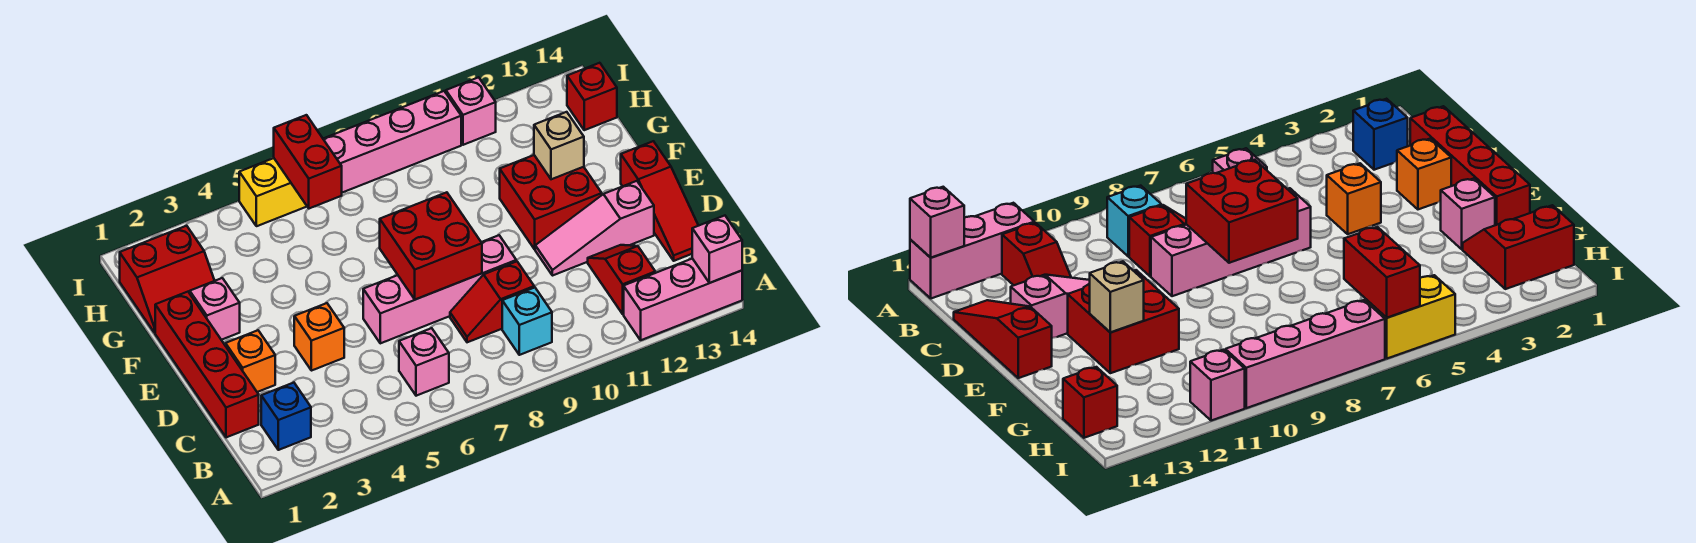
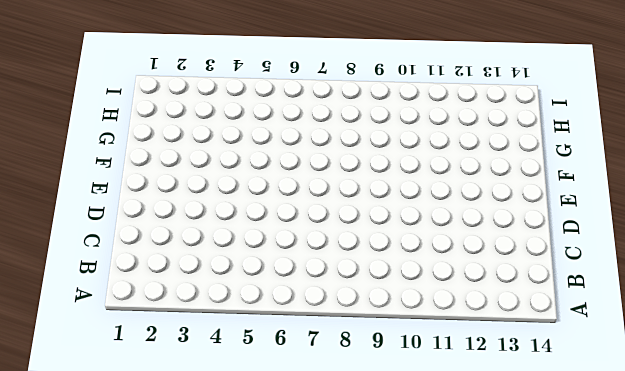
none -> pink 1x3 brick [624,259,742,340]
none -> blue 1x1 brick [261,383,311,450]
none -> pink 1x1 brick [399,328,449,396]

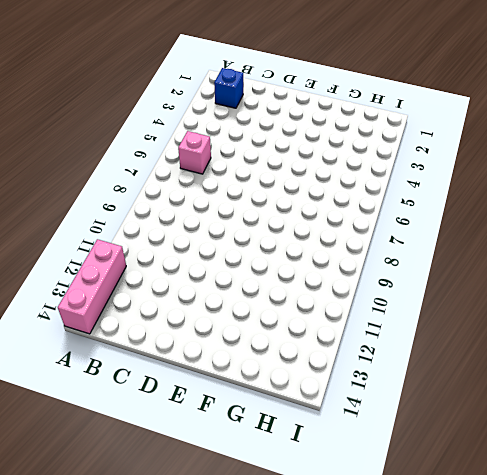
none -> cyan 1x1 brick [502,287,552,355]
none -> red 1x2 slope [588,245,655,314]
none -> red 1x4 brick [155,292,259,437]

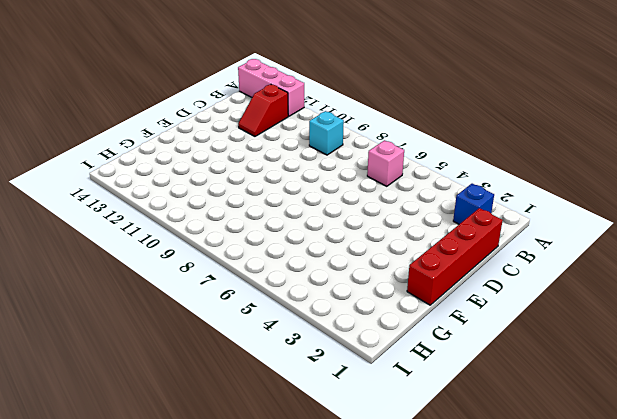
none -> red 1x2 slope [450,261,534,342]
none -> red 1x3 slope [621,141,698,261]
none -> orange 1x1 brick [226,330,275,392]

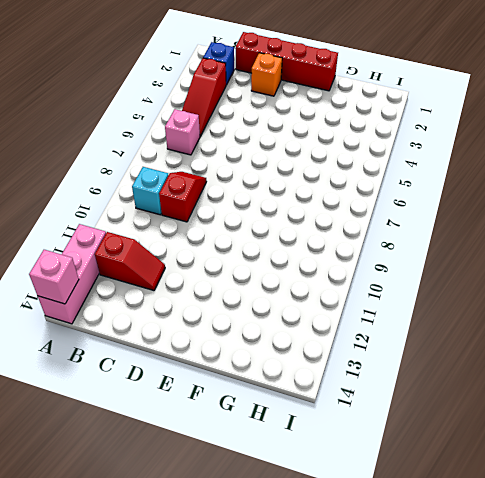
red 1x3 slope [182,58,226,136] -> red 1x3 slope turned to [621,141,698,261]
none -> orange 1x1 brick [294,303,344,371]
none -> pink 1x4 brick [363,235,516,343]
none -> pink 1x3 slope [535,181,654,276]

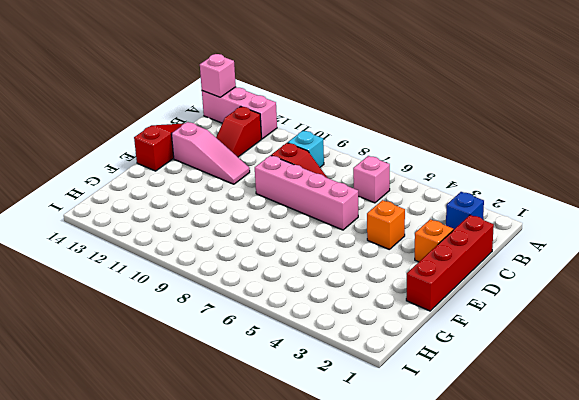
none -> red 2x2 brick [500,155,602,249]
none -> pink 1x1 brick [190,278,240,340]
none -> red 2x2 slope [120,226,215,333]

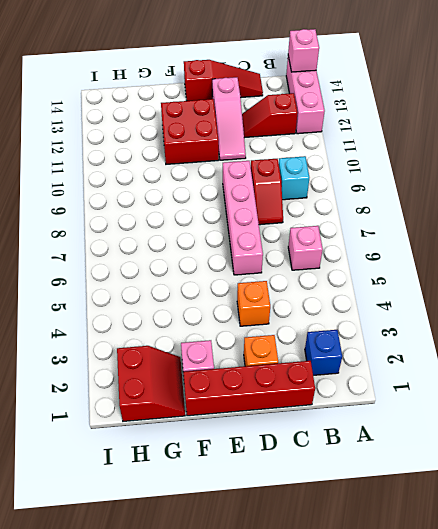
none -> red 1x1 brick [567,63,617,130]
none -> yellow 1x2 brick [239,158,307,226]
none -> pink 1x4 brick [323,91,461,193]

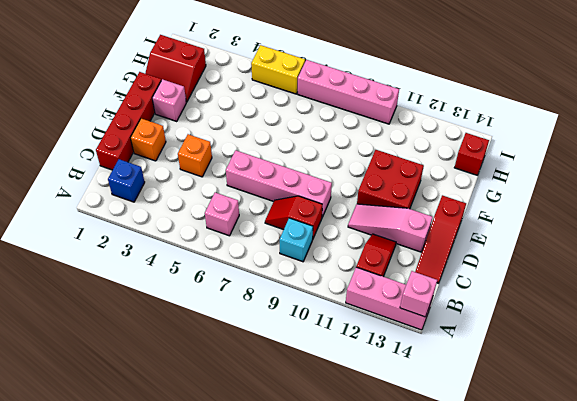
none -> pink 1x1 brick [446,77,496,145]
none -> red 2x2 brick [380,192,482,300]
none -> tan 1x1 brick [534,112,584,179]

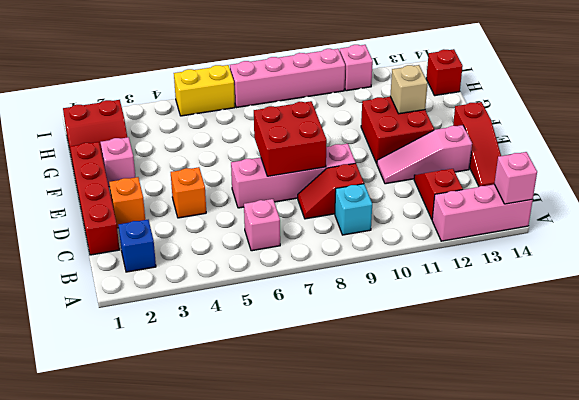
none -> red 1x2 brick [274,115,342,208]

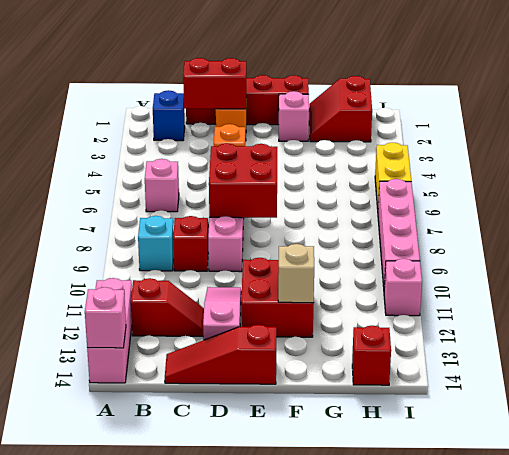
red 1x2 brick [183,58,246,109] -> red 1x2 brick moved to [274,115,342,208]

